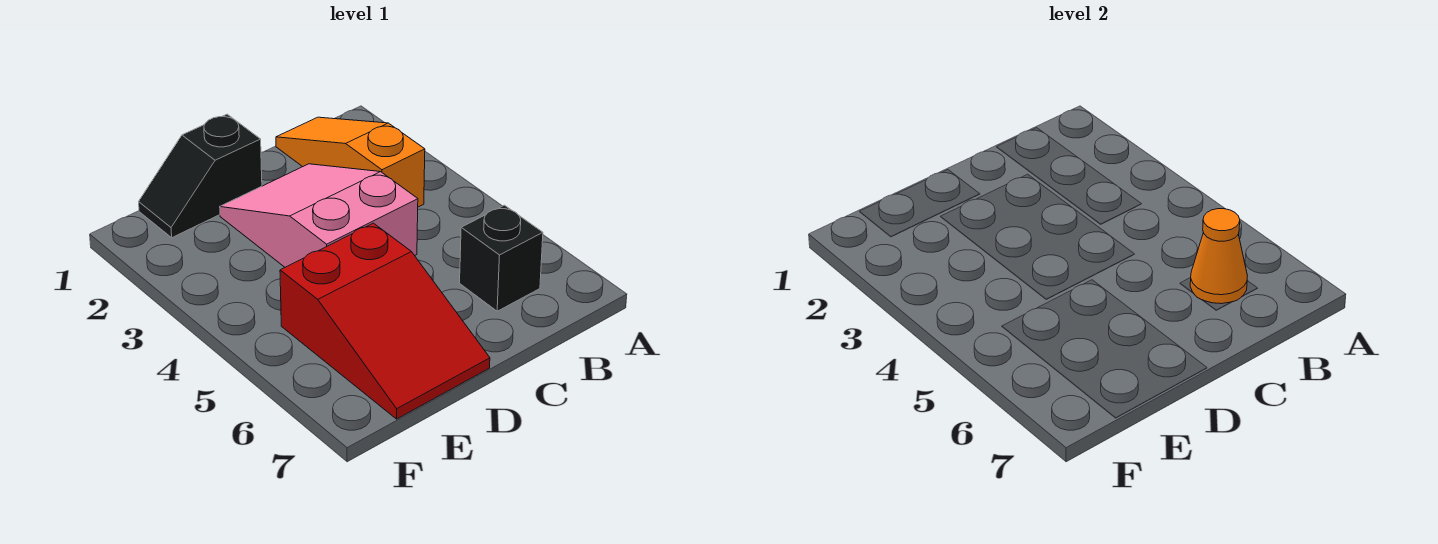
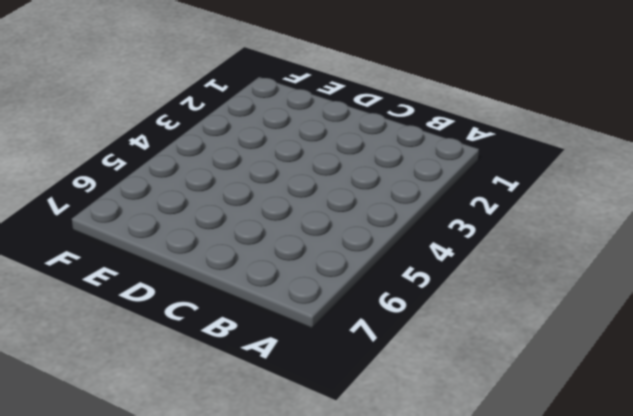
none -> orange 1x3 slope [276,117,425,207]
none -> black 1x1 brick [460,205,543,311]

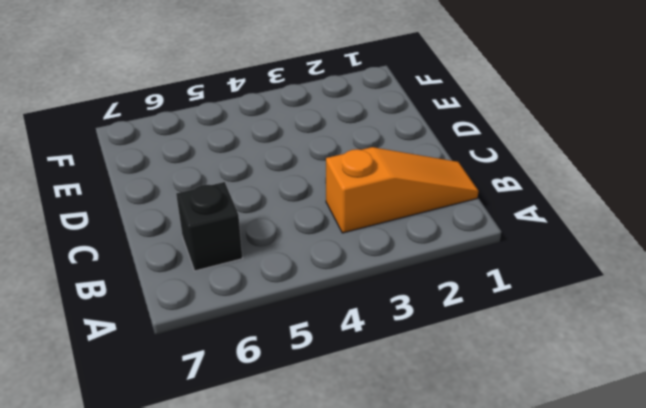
none -> pink 2x3 slope [220,164,418,267]
none -> black 1x2 slope [139,114,262,238]

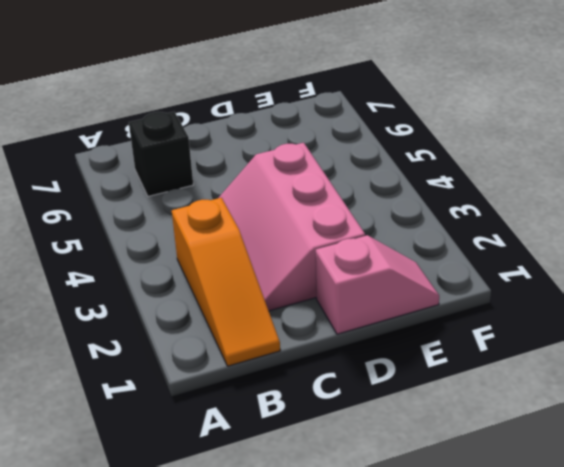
pink 2x3 slope [219,143,365,311] -> pink 2x3 slope turned to [220,164,418,267]
pink 1x2 slope [316,235,439,334] -> black 1x2 slope [139,114,262,238]
none -> red 2x3 slope [280,223,490,419]
none -> orange 1x1 cone [1190,209,1247,304]

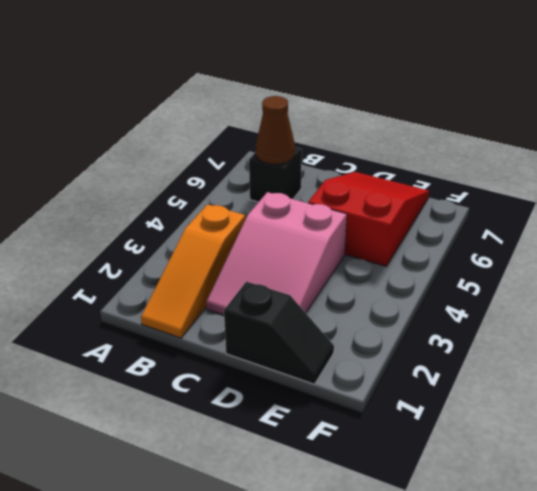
brown 1x1 cone [256,96,295,164] -> orange 1x1 cone [1190,209,1247,304]

